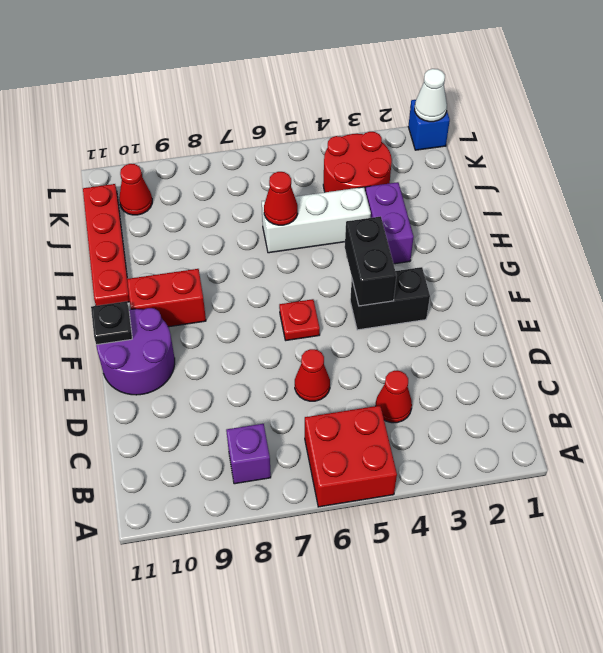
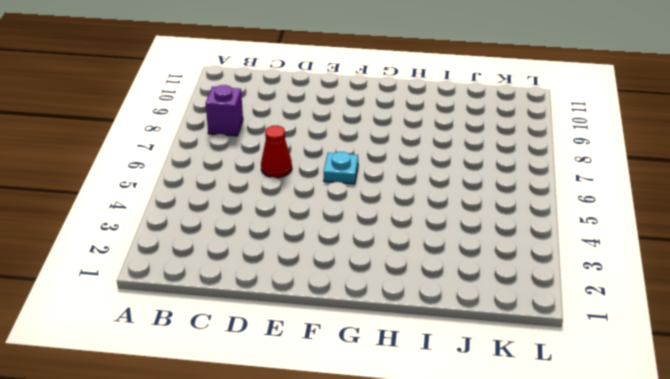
cyan 1x1 plate [324,152,358,184] -> red 1x1 plate [279,299,320,340]
none -> red 2x2 brick [305,406,397,507]
none -> red 1x1 cone [376,371,412,423]
none -> purple 2x2 round brick [96,308,175,395]

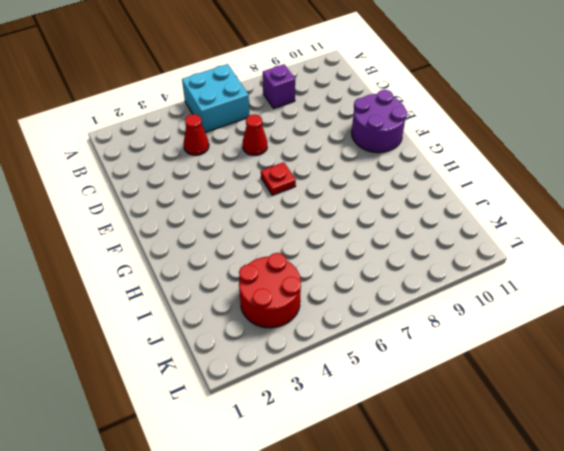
cyan 2x2 brick [182,64,250,132] -> red 2x2 brick [305,406,397,507]
none -> black 1x2 brick [350,267,430,330]
none -> red 1x2 brick [127,269,206,327]
none -> purple 1x2 brick [365,182,414,264]

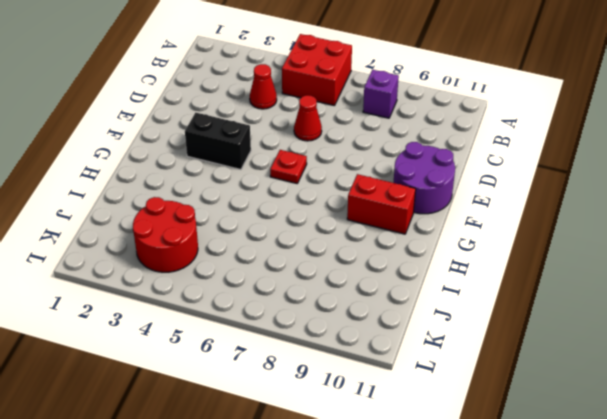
none -> purple 1x2 brick [365,182,414,264]
none -> red 1x4 plate [83,184,130,306]
none -> white 1x3 brick [262,187,371,253]

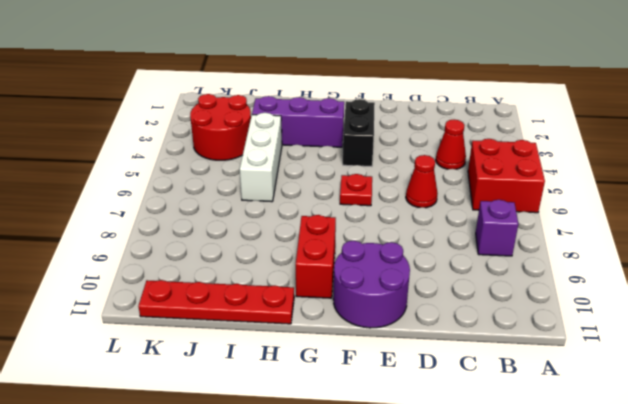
purple 1x3 brick [252,96,344,147] -> purple 1x2 brick [365,182,414,264]
none -> red 1x1 cone [119,164,152,215]
none -> blue 1x1 brick [408,100,450,150]
none -> black 1x2 brick [345,216,396,306]

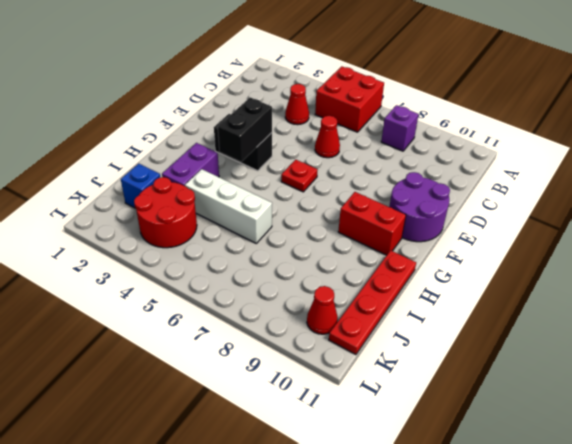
blue 1x1 brick [121,164,160,208] -> blue 1x1 brick moved to [408,100,450,150]
none -> black 1x1 plate [91,301,132,345]
none -> red 1x1 cone [264,172,298,225]
none -> white 1x1 cone [415,69,447,122]

